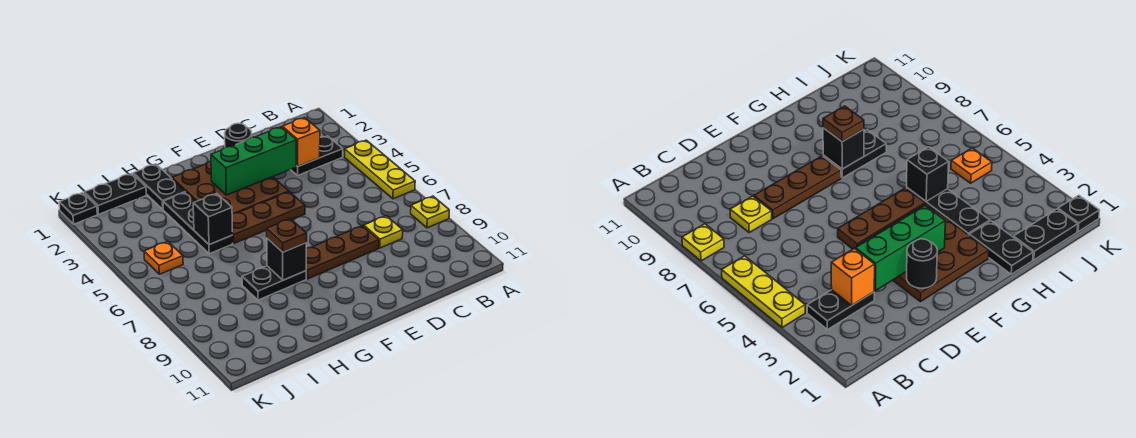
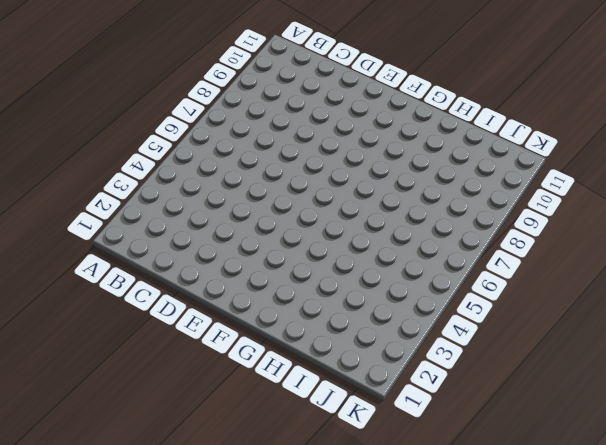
none -> yellow 1x3 plate [344,140,415,199]
none -> yellow 1x1 plate [411,196,449,228]
none -> black 1x2 plate [291,136,343,176]

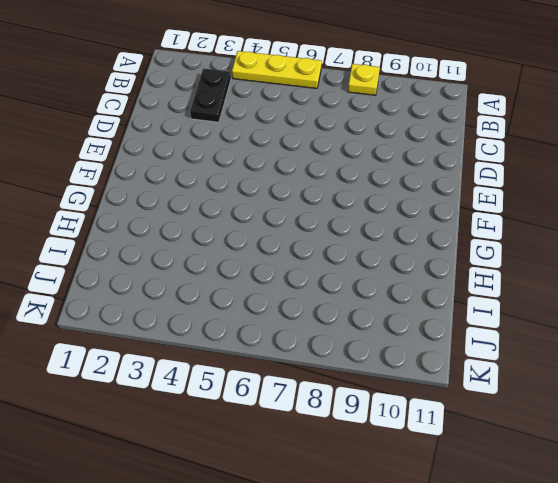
none -> yellow 1x1 plate [364,216,403,248]
none -> brown 1x3 plate [306,226,379,279]
none -> brown 3x3 plate [172,161,289,214]

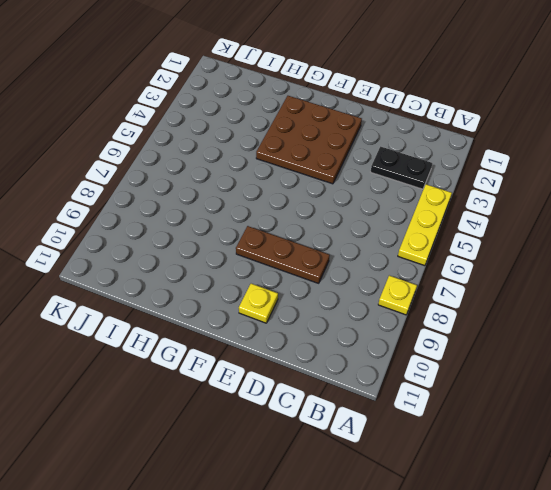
yellow 1x1 plate [239,284,278,323] -> yellow 1x1 plate moved to [364,216,403,248]
none -> brown 1x3 plate [232,192,305,243]
none -> black 1x2 plate [242,266,306,300]
none -> black 1x2 plate [133,164,185,209]

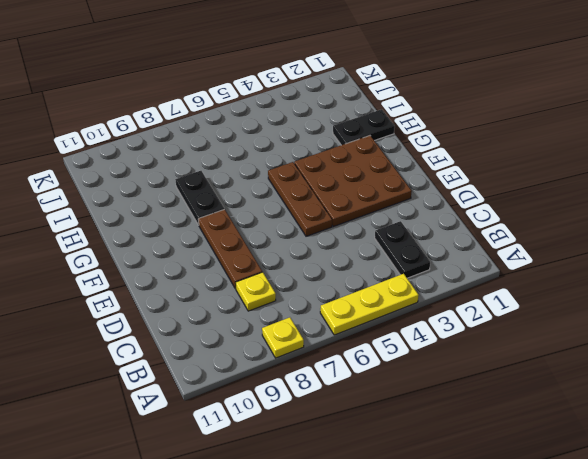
none -> black 1x3 plate [163,192,233,254]
none -> black 1x2 plate [84,173,146,214]
none -> orange 1x1 plate [144,241,183,274]

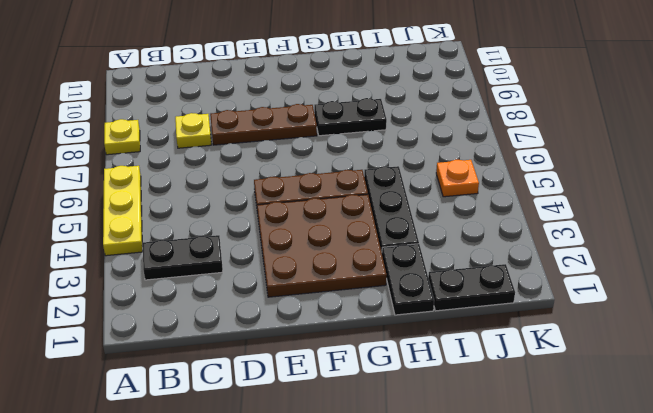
none -> black 1x1 plate [59,193,97,224]
none -> orange 1x1 brick [282,118,320,167]
none -> green 1x3 brick [211,127,296,195]

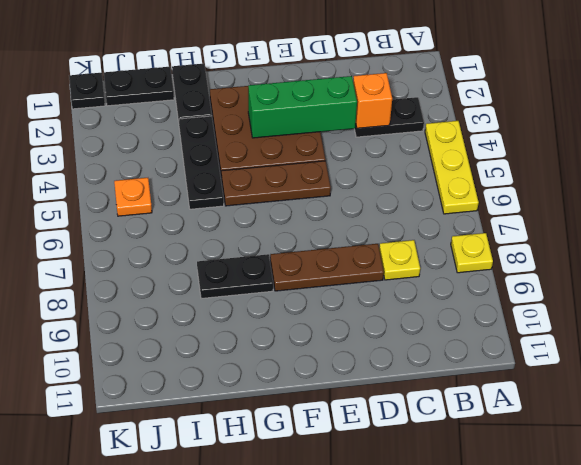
none -> black 1x1 round brick [225,123,252,147]
none -> black 1x1 brick [267,238,307,280]
none -> black 1x1 brick [193,193,232,245]

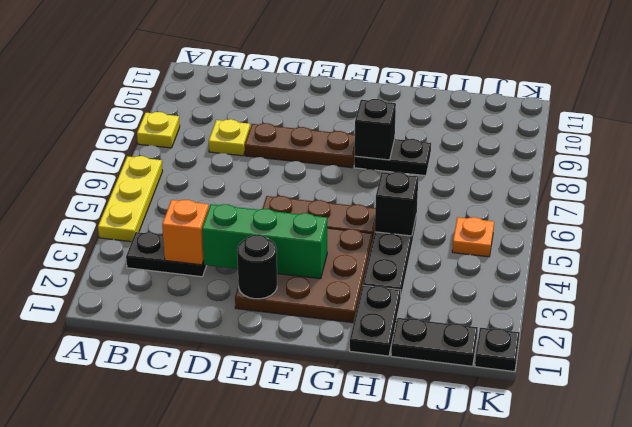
none -> brown 1x1 plate [267,219,307,252]

